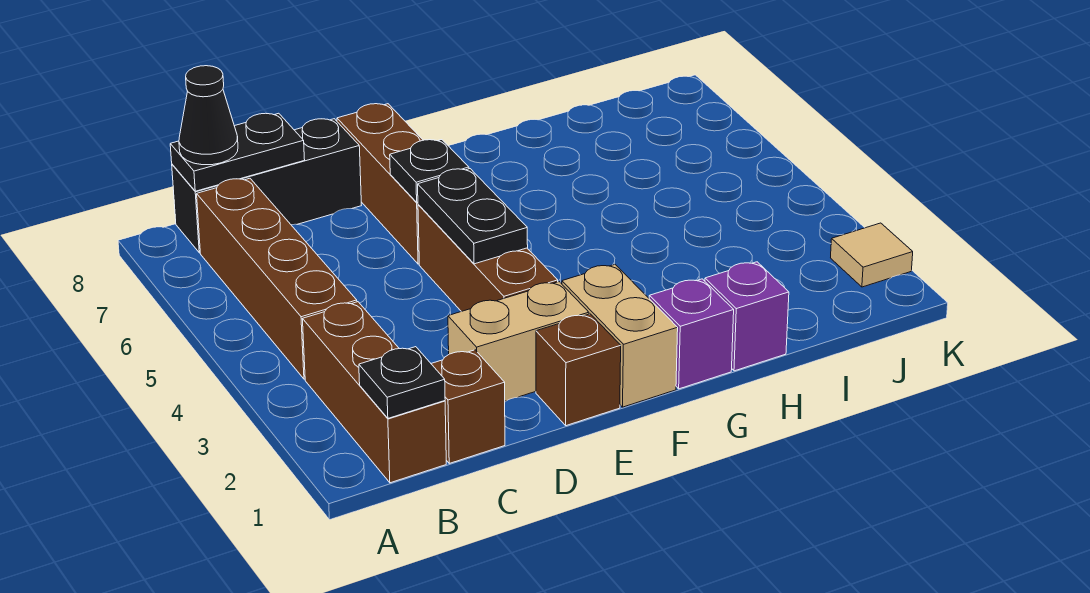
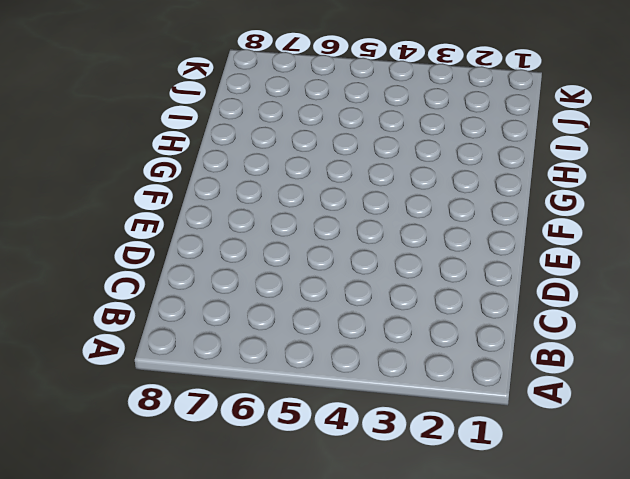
none -> brown 1x3 brick [303,302,446,483]
none -> brown 1x4 brick [197,178,357,379]
none -> black 1x3 brick [172,119,362,253]

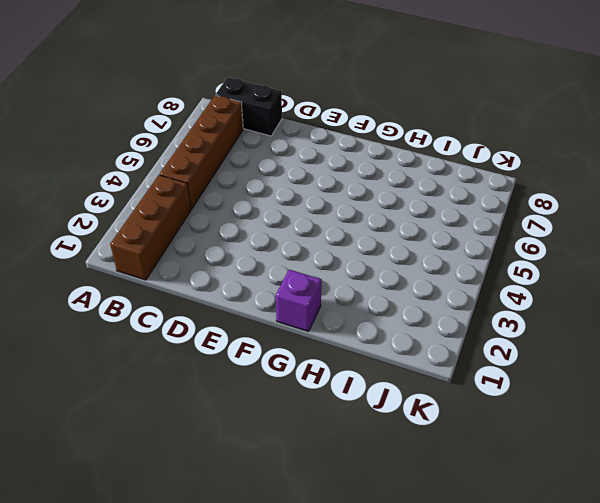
black 1x2 brick [215,77,282,136] -> black 1x3 brick [172,119,362,253]
none -> brown 1x1 brick [431,350,505,463]
none -> tan 1x2 brick [448,282,589,401]
none -> brown 1x1 brick [536,314,621,426]

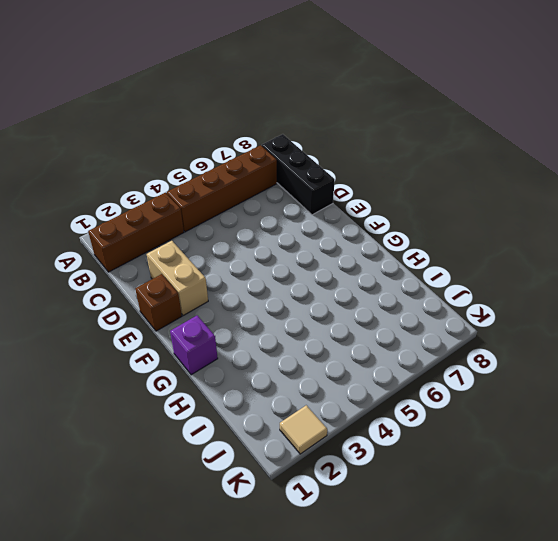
none -> brown 1x1 brick [431,350,505,463]
none -> brown 1x3 brick [418,205,558,312]
none -> brown 1x3 brick [337,104,423,264]

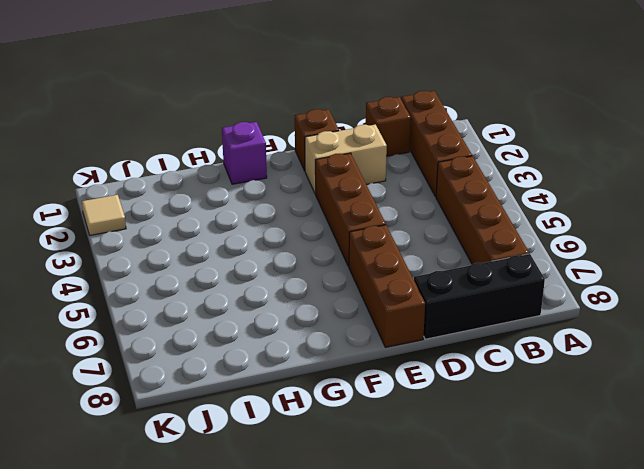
none -> tan 1x2 brick [562,265,678,407]
none -> purple 1x1 brick [705,262,789,371]
none -> black 1x1 plate [359,347,445,418]

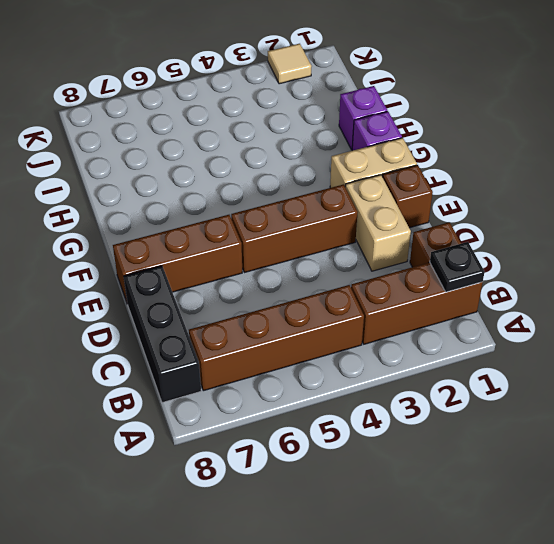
none -> black 1x2 plate [170,113,305,191]
none -> black 1x2 plate [418,169,528,264]
none -> black 1x1 plate [390,140,469,202]

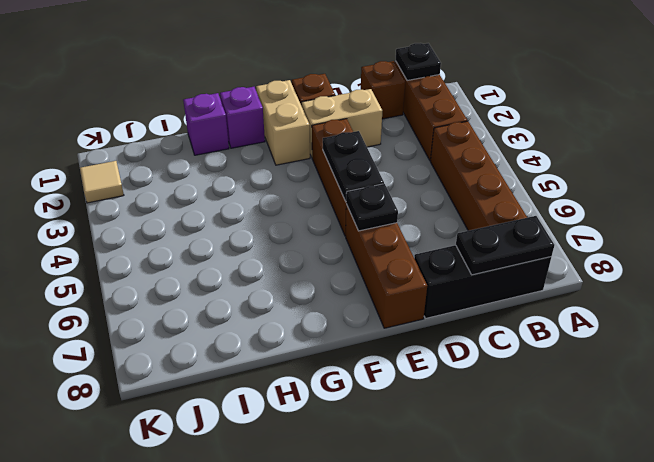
none -> black 1x1 cone [179,66,238,165]

